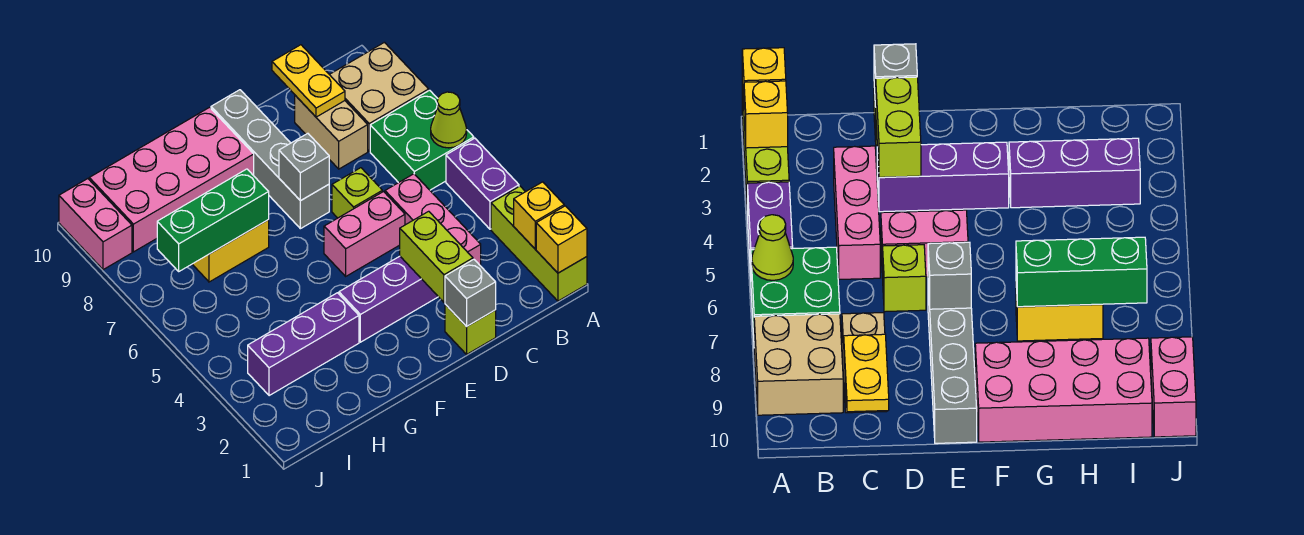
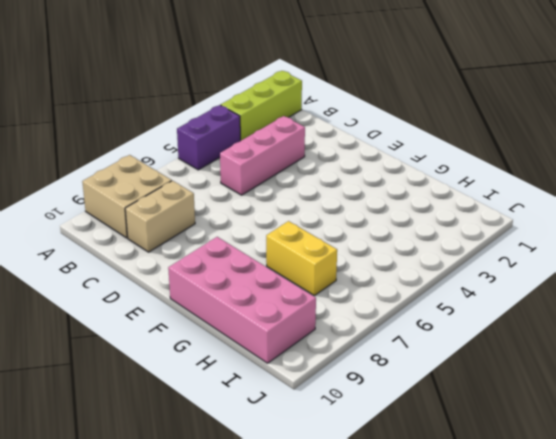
none -> green 2x2 brick [370,90,474,190]
none -> lime 1x1 brick [445,304,496,354]
none -> purple 1x3 brick [339,256,438,342]

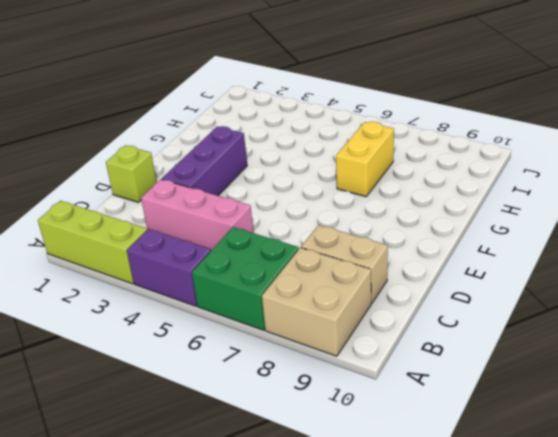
none -> pink 1x2 brick [324,192,405,276]
none -> lime 1x1 brick [332,168,382,218]
none -> grey 1x4 brick [211,90,329,229]

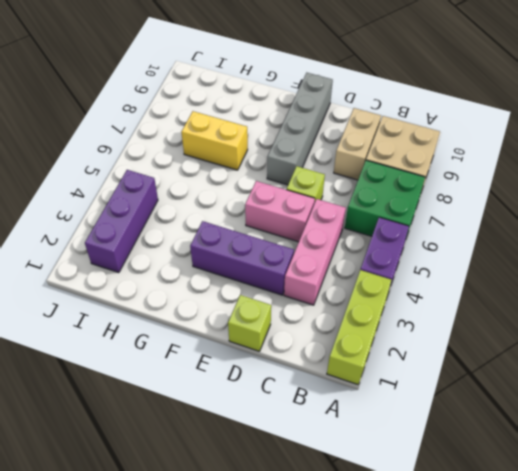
purple 1x3 brick [85,170,158,273] -> purple 1x3 brick turned to [248,293,359,396]
none -> pink 2x4 brick [89,107,254,252]
none -> pink 1x2 brick [59,179,132,270]
none -> yellow 1x1 brick [536,206,587,273]

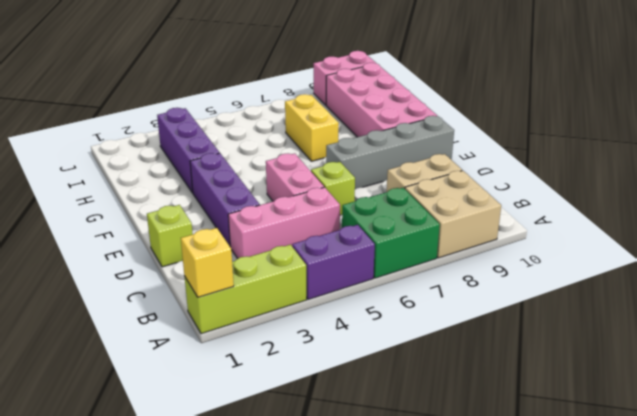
none -> yellow 1x1 brick [514,182,564,249]
none -> lime 1x1 cone [431,92,467,148]
none -> yellow 1x2 plate [272,45,345,117]

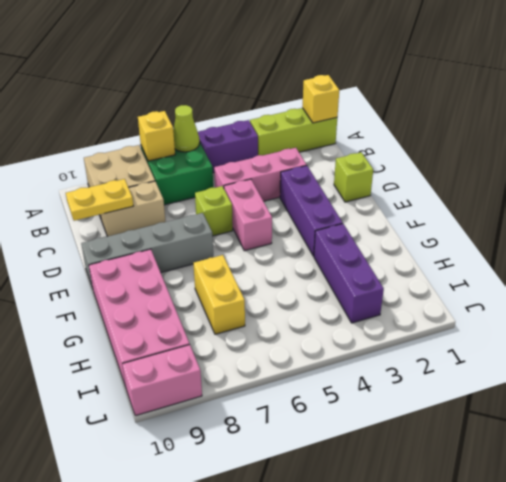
yellow 1x1 brick [138,111,175,161] -> yellow 1x1 brick moved to [514,182,564,249]
none -> grey 1x1 brick [445,259,496,327]
none -> lime 1x2 brick [400,211,473,302]
none -> grey 1x1 brick [279,133,329,201]

